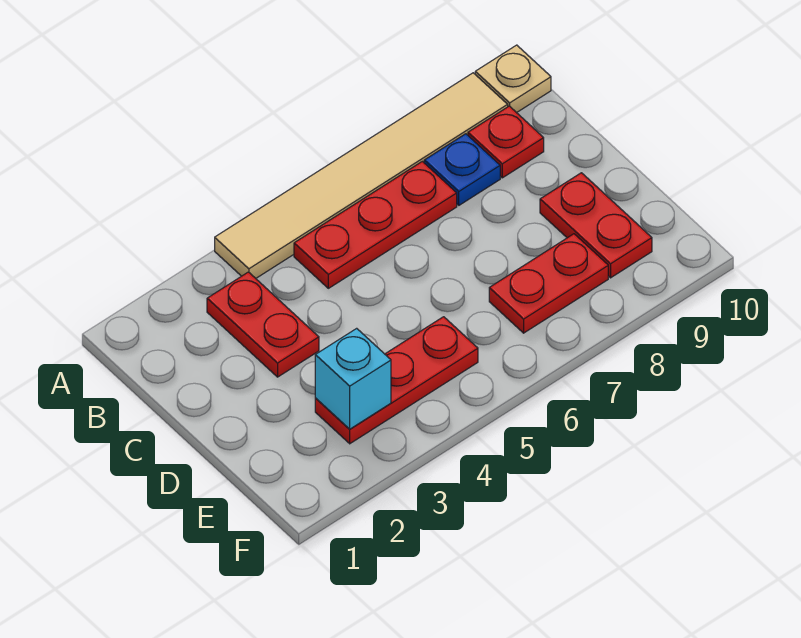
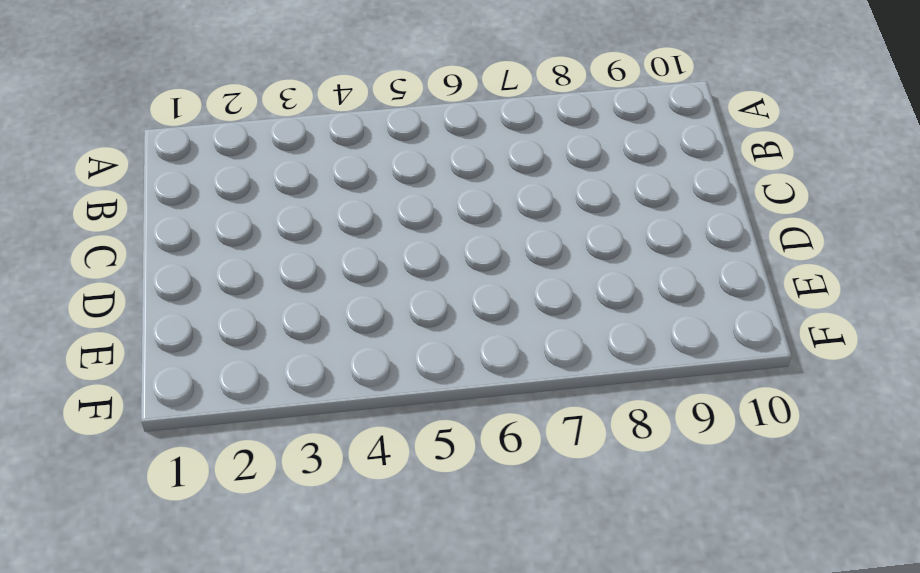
none -> tan 1x6 tile [215,73,508,278]
none -> tan 1x1 plate [475,45,551,113]

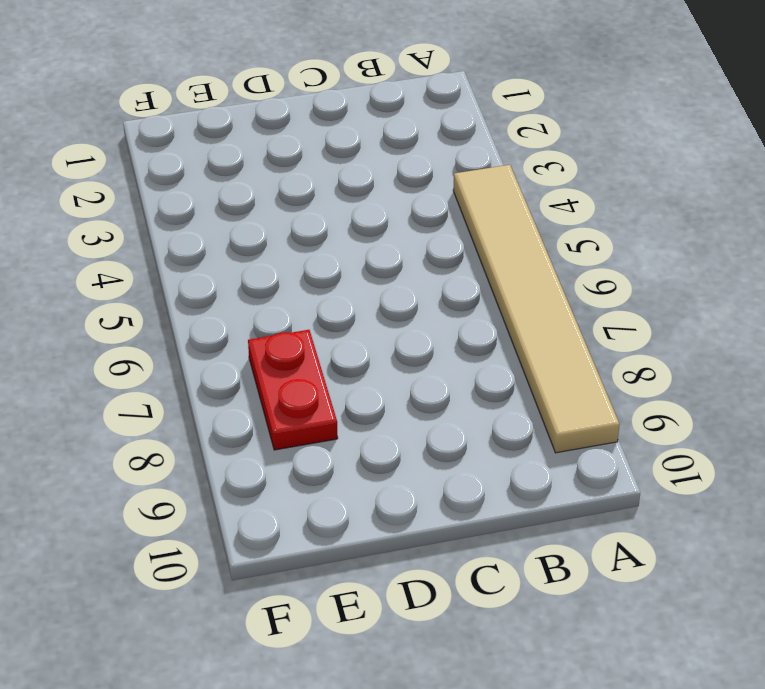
none -> tan 1x1 plate [475,45,551,113]
none -> red 1x2 plate [207,272,319,377]

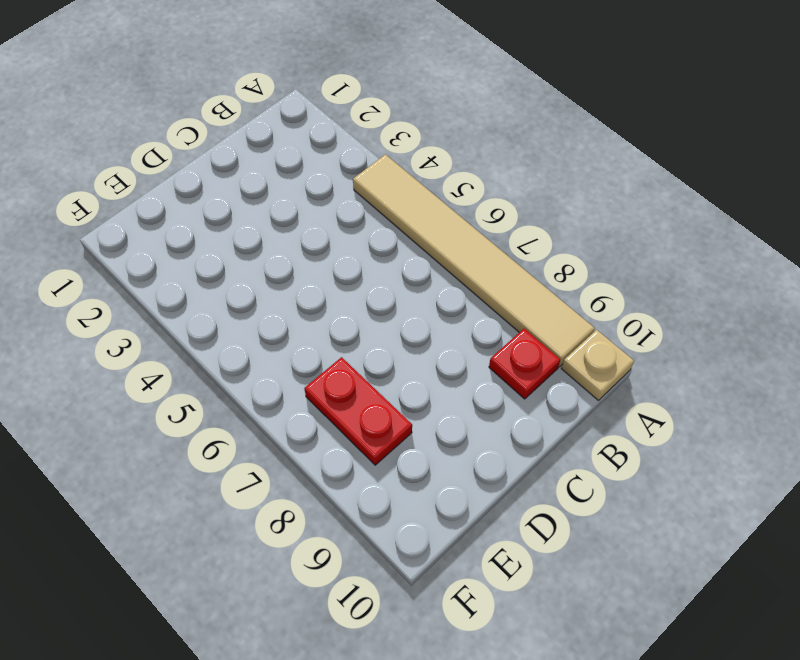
none -> red 1x2 plate [207,272,319,377]
none -> red 1x3 plate [294,161,457,288]

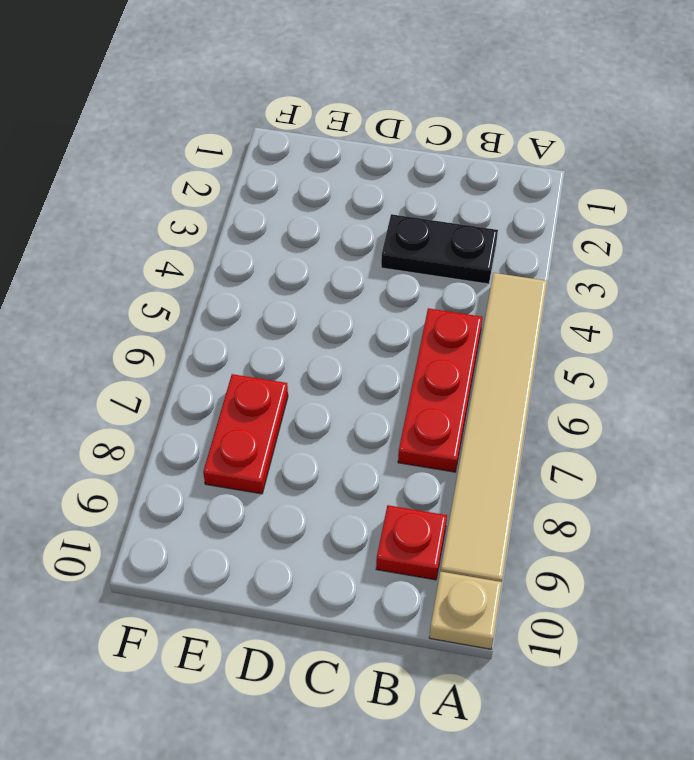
black 1x2 plate [381,214,498,284] -> red 1x2 plate [207,272,319,377]
none -> blue 1x1 plate [424,134,500,205]
none -> red 1x2 plate [540,173,652,278]

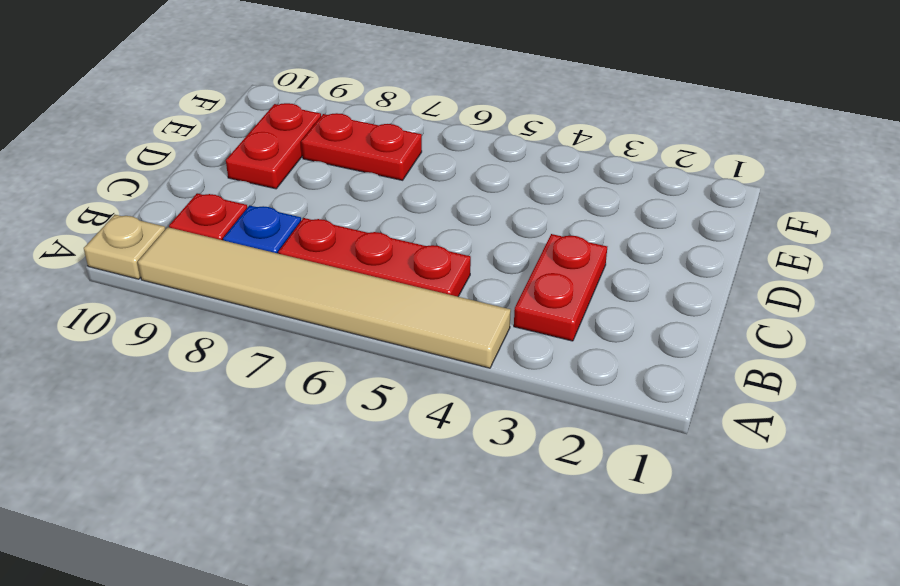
none -> red 1x3 plate [315,317,478,444]
none -> cyan 1x1 brick [315,328,391,429]

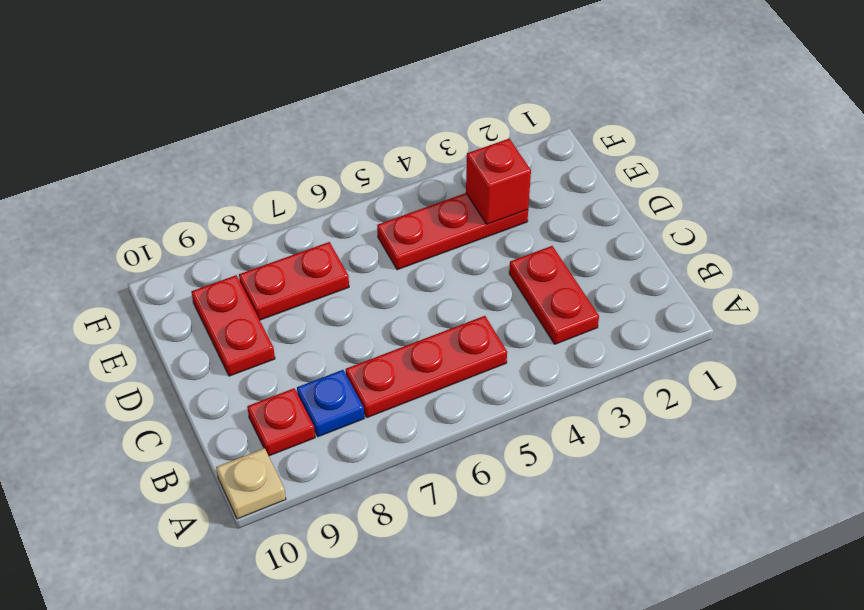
red 1x1 brick [466,139,531,224] -> cyan 1x1 brick [315,328,391,429]
none -> tan 1x6 tile [215,73,508,278]

